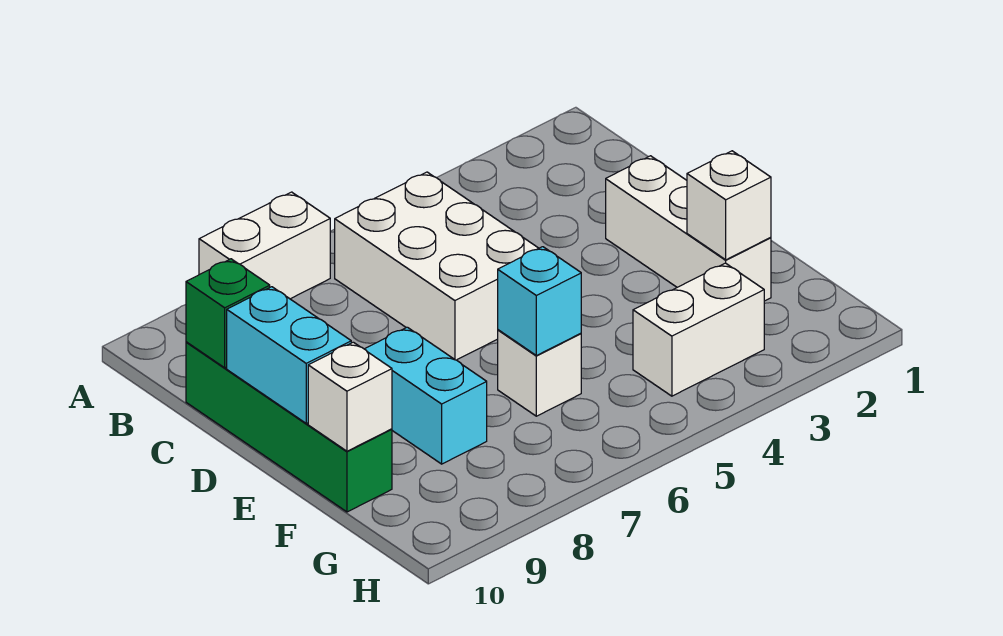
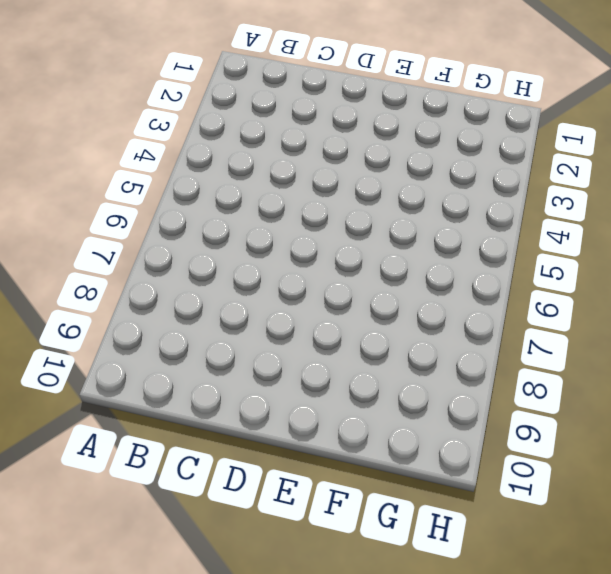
none -> white 1x2 brick [199,192,330,299]
none -> white 2x3 brick [335,172,539,360]
none -> green 1x4 brick [186,342,392,512]

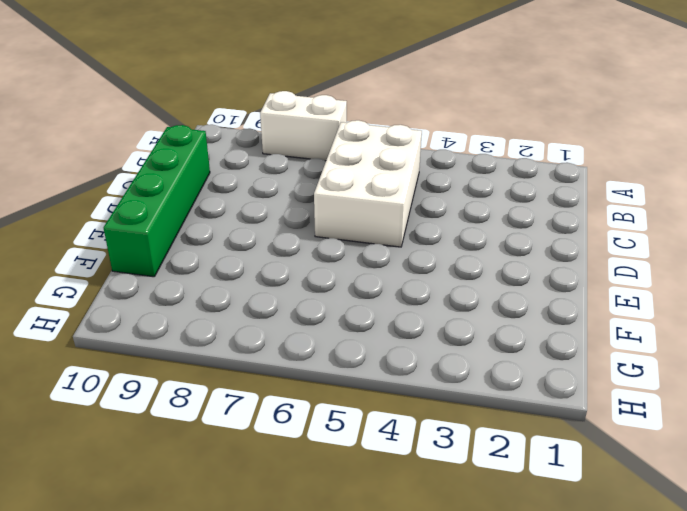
none -> white 1x3 brick [606,156,771,301]
none -> cyan 1x2 brick [365,327,487,464]
none -> white 1x1 brick [498,330,581,416]

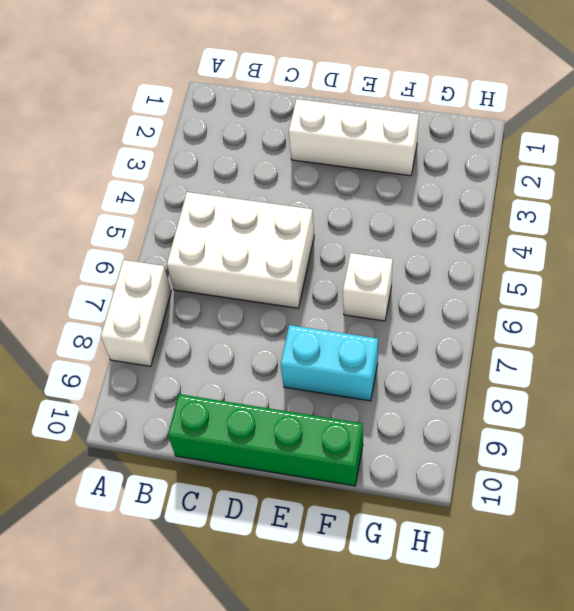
none -> white 1x2 brick [633,263,764,396]
none -> green 1x1 brick [186,259,270,368]
none -> cyan 1x2 brick [227,287,351,423]

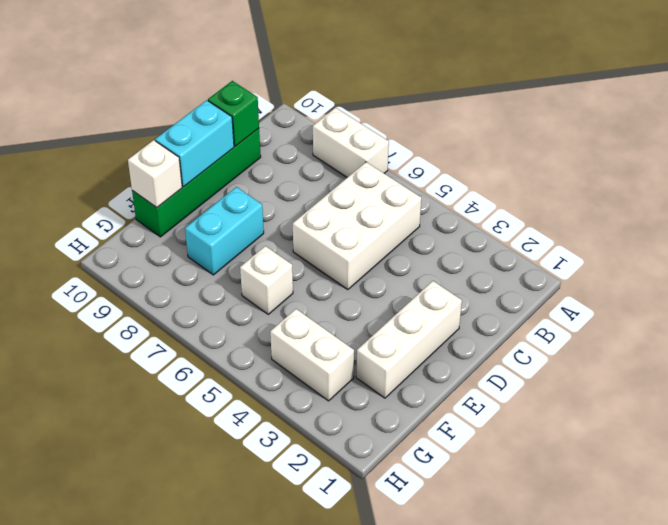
none -> white 1x1 brick [687,151,771,260]
none -> cyan 1x1 brick [498,247,581,356]

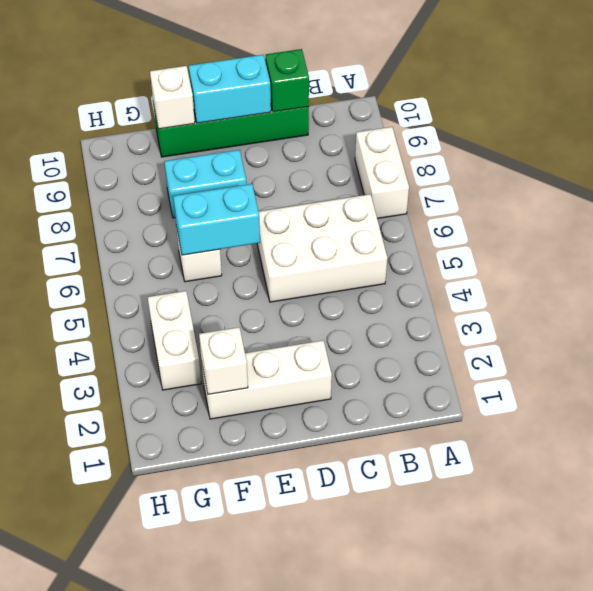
cyan 1x2 brick [173,184,260,255] -> cyan 1x1 brick [498,247,581,356]

